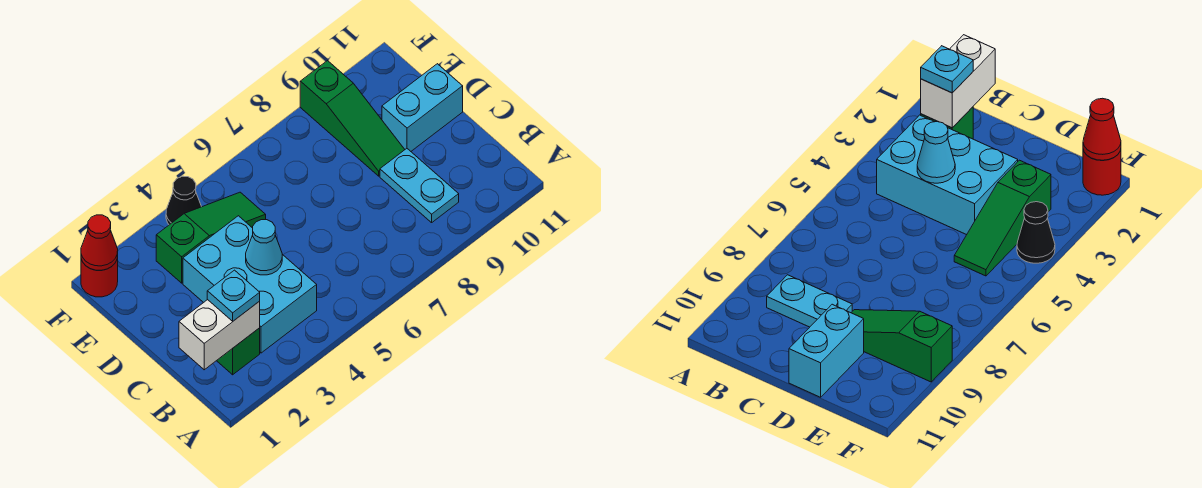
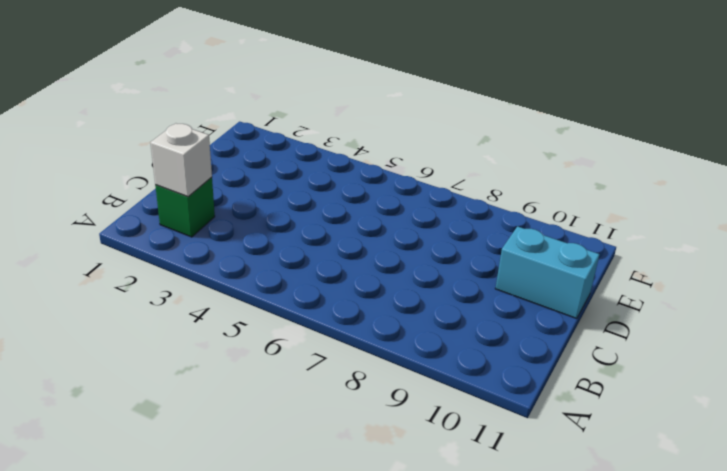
white 1x1 brick [150,123,212,197] -> white 1x2 brick [179,300,260,370]
none -> cyan 2x3 brick [183,216,317,353]
none -> cyan 1x2 plate [380,149,459,223]
none -> green 1x3 slope [300,61,405,176]

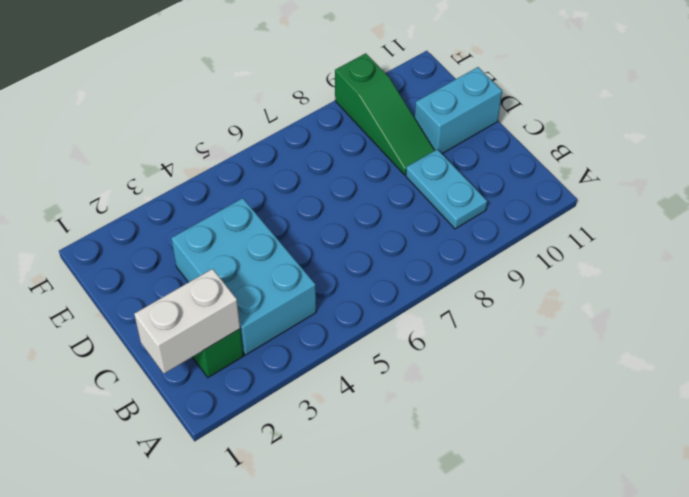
none -> green 1x3 slope [156,192,266,283]
none -> red 1x1 round brick [81,256,118,297]
none -> black 1x1 cone [166,176,201,225]

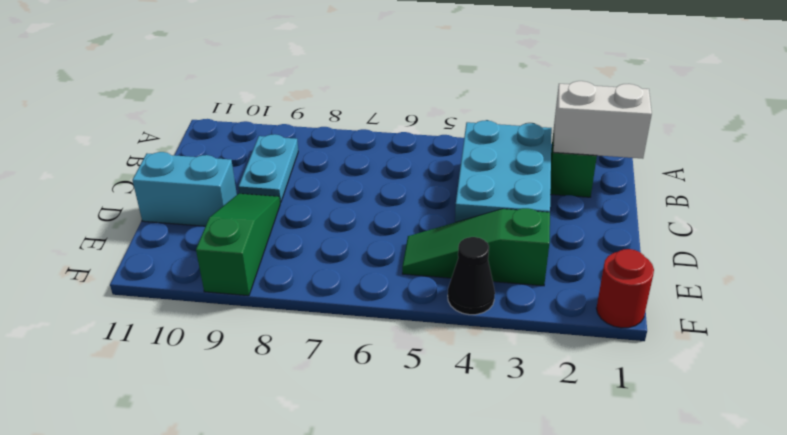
none -> cyan 1x1 cone [246,220,282,275]
none -> red 1x1 cone [81,215,118,270]
none -> cyan 1x1 plate [207,270,260,321]

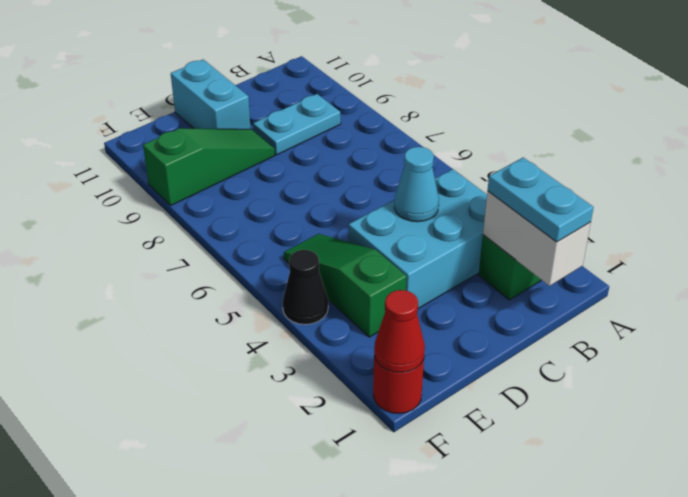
cyan 1x2 plate [488,158,594,242] -> cyan 1x1 plate [207,270,260,321]

